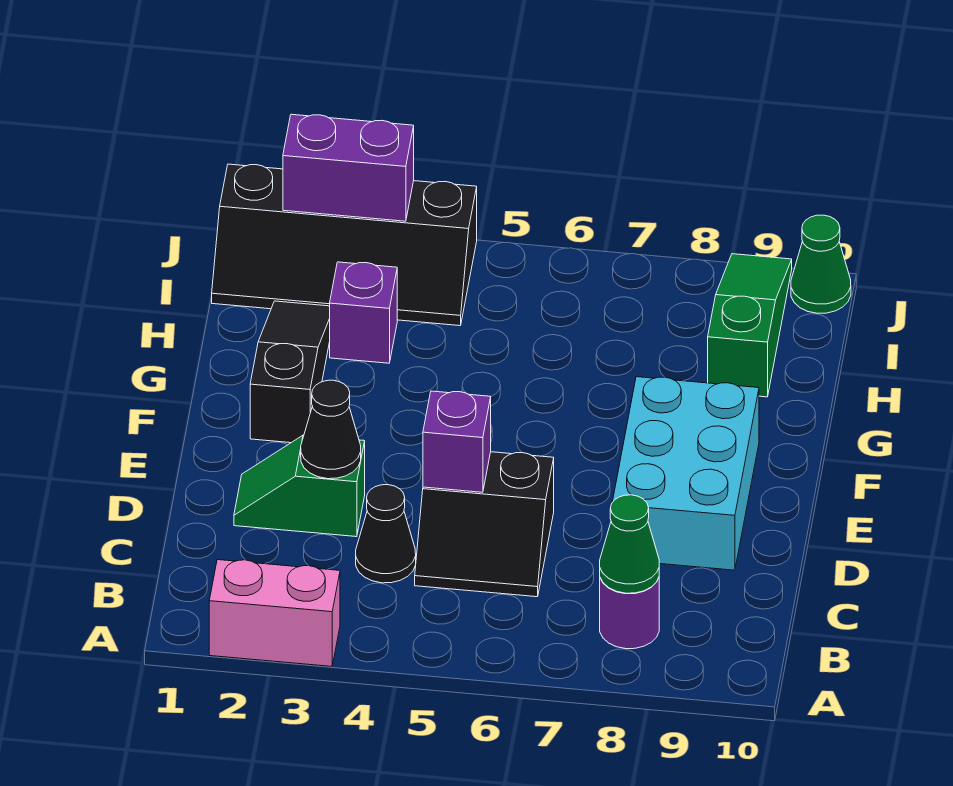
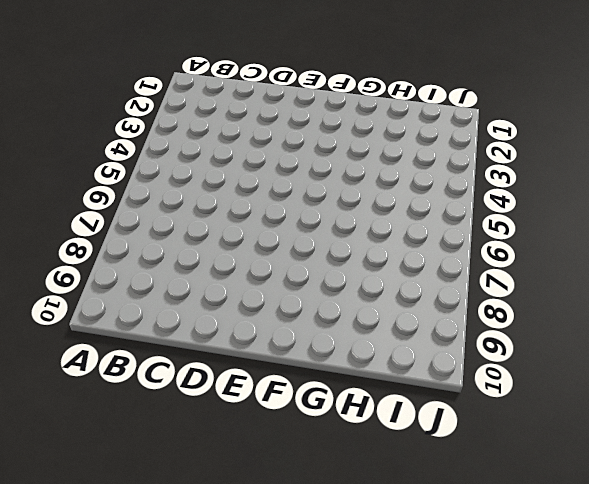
none -> pink 1x2 brick [209,560,340,666]
none -> purple 1x1 round brick [600,578,659,649]
none -> black 1x1 cone [356,485,416,583]

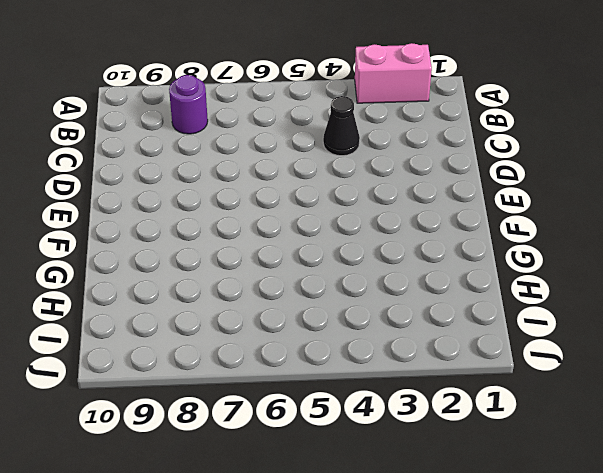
none -> black 2x2 slope [415,452,554,597]
none -> green 1x2 slope [234,435,365,537]
none -> cyan 2x3 brick [613,377,759,570]

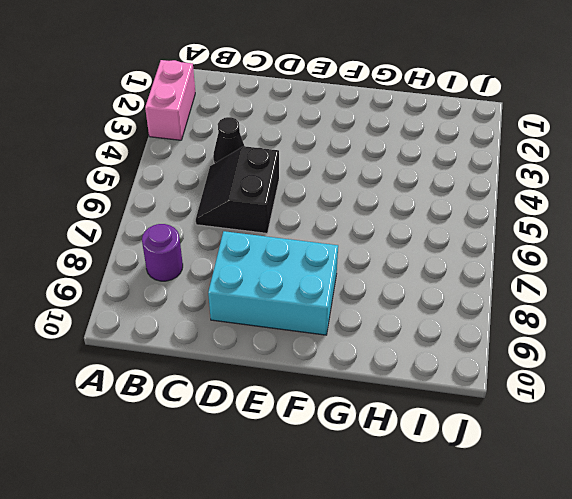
none -> green 1x2 slope [234,435,365,537]
none -> black 1x3 slope [250,301,330,443]
none -> purple 1x1 brick [330,262,397,363]

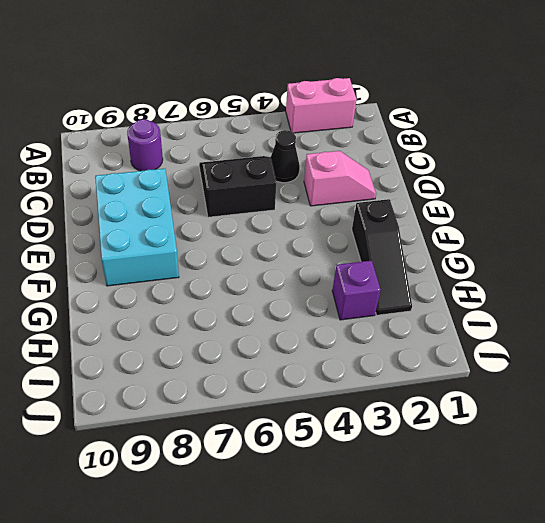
pink 1x2 slope [304,151,376,206] -> green 1x2 slope [234,435,365,537]
none -> green 1x3 slope [708,254,792,397]
none -> black 2x4 slope [212,164,477,326]
none -> green 1x1 cone [791,215,851,313]

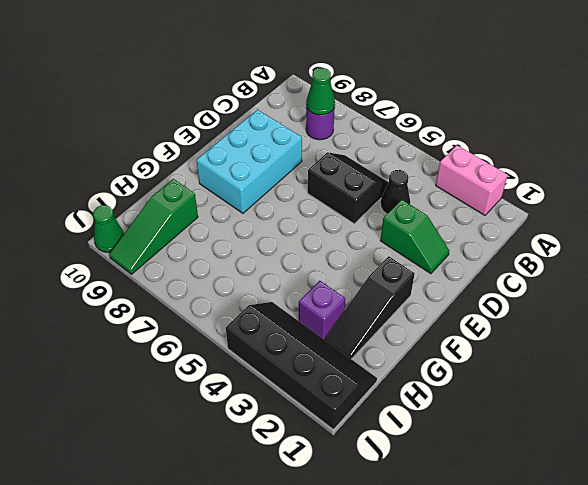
none -> black 1x1 cone [301,380,361,479]
none -> purple 1x1 brick [423,391,491,492]
none -> purple 1x2 brick [283,114,414,221]

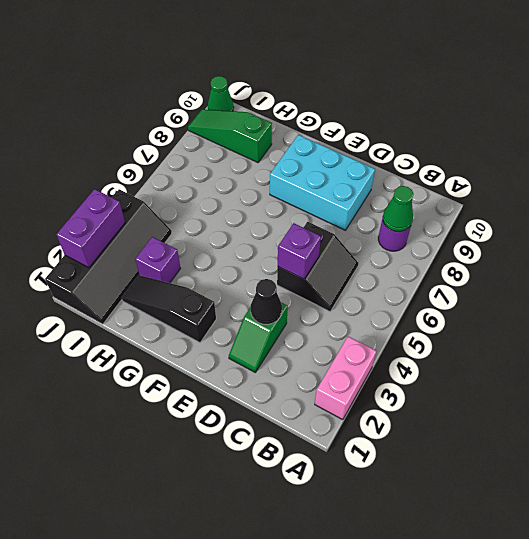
none -> black 1x1 cone [356,485,416,583]

